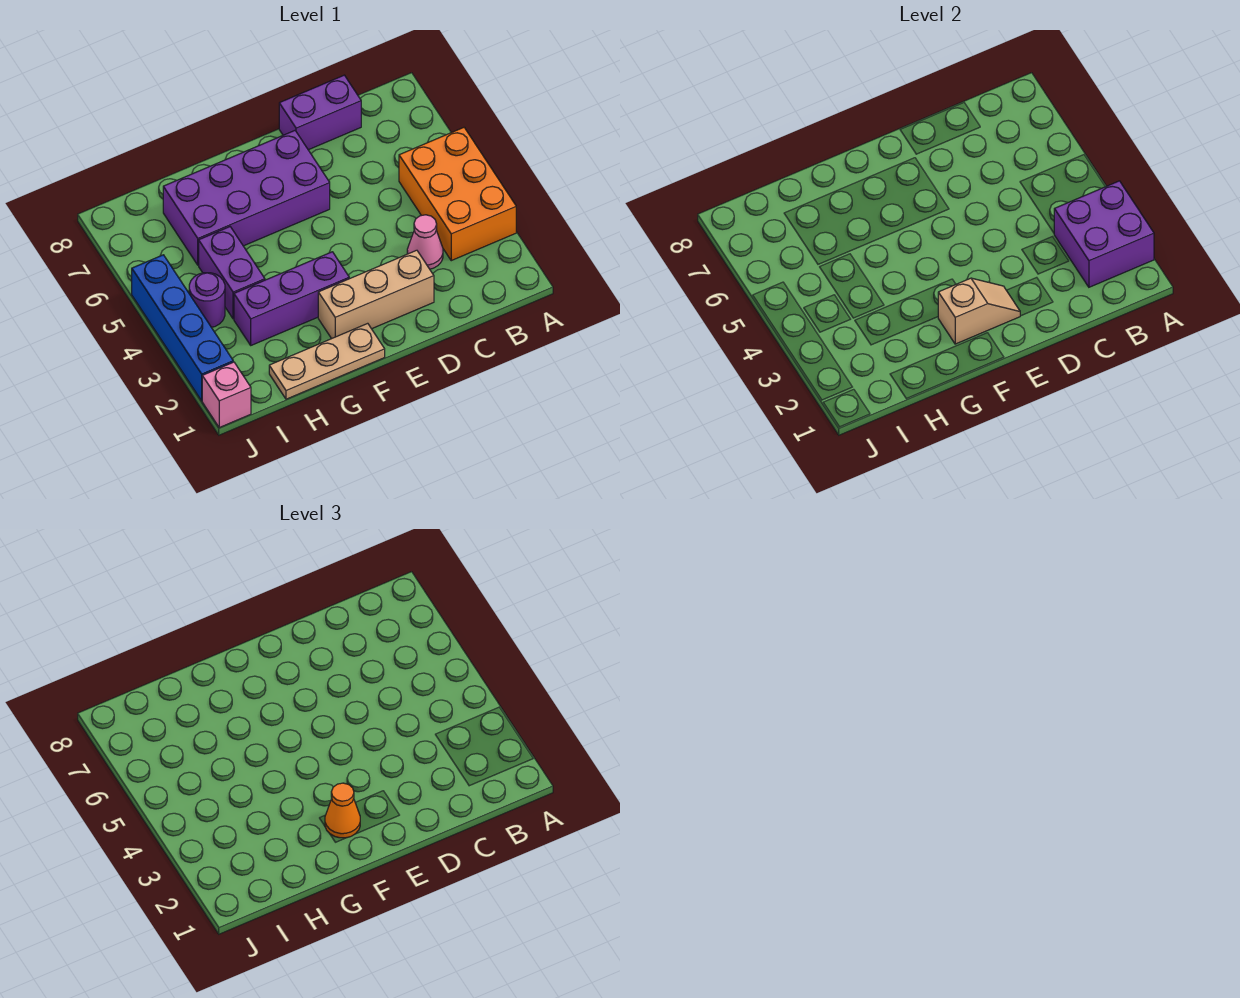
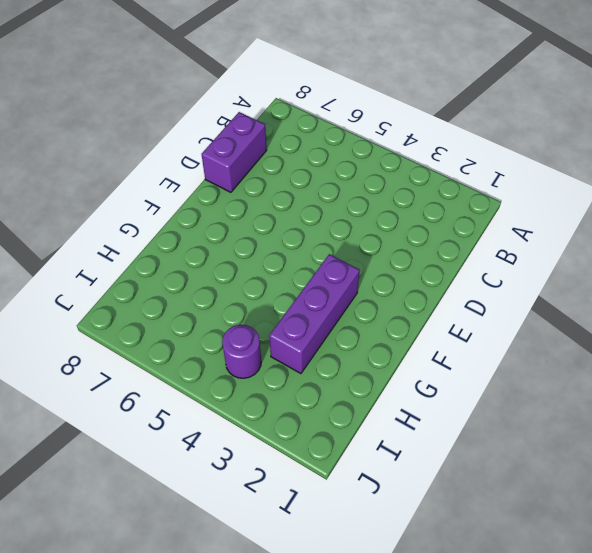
none -> orange 2x3 brick [399,128,516,261]
none -> pink 1x1 cone [407,215,443,269]
none -> tan 1x3 brick [318,250,434,339]

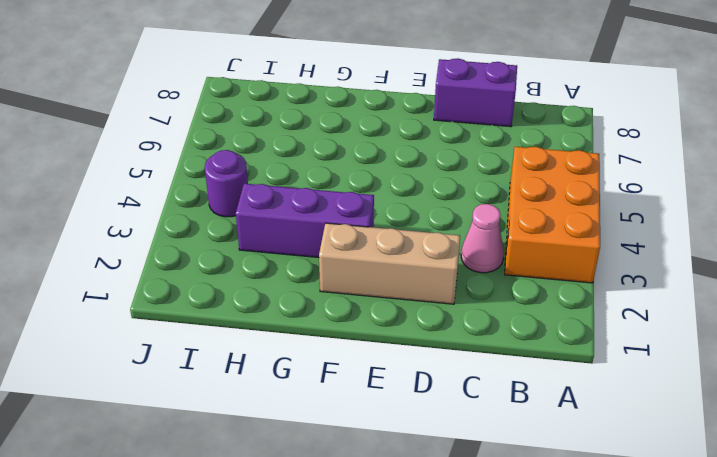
none -> purple 2x4 brick [163,131,330,265]
none -> tan 1x3 plate [269,323,385,399]
none -> purple 1x2 brick [199,227,265,319]

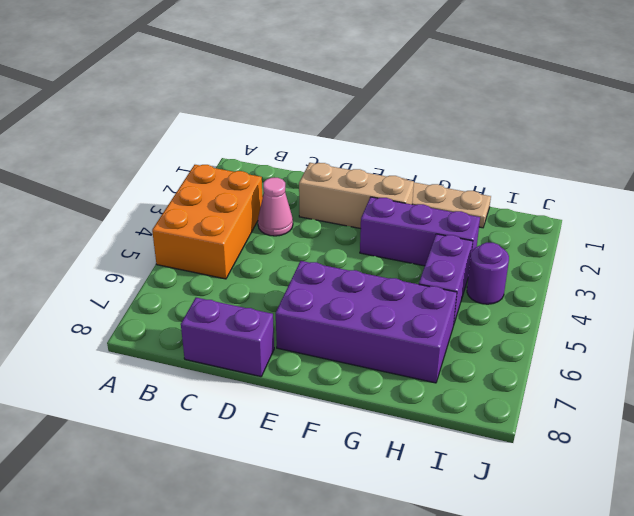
none -> pink 1x1 brick [202,362,251,427]
none -> blue 1x4 brick [132,255,233,401]
none -> purple 2x2 brick [1054,181,1154,287]

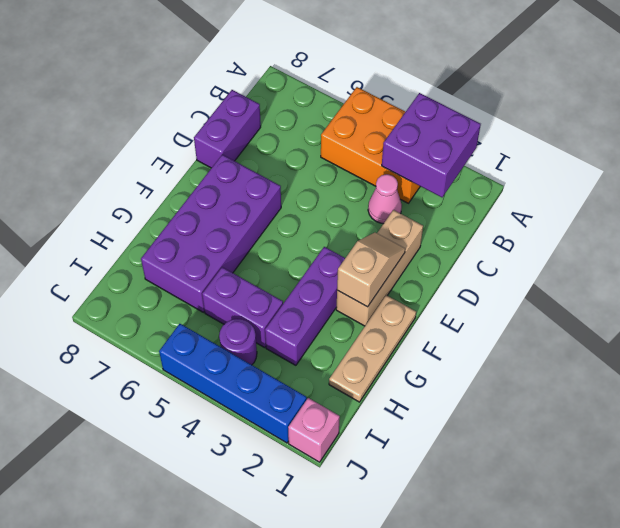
none -> orange 1x1 cone [325,783,360,838]

